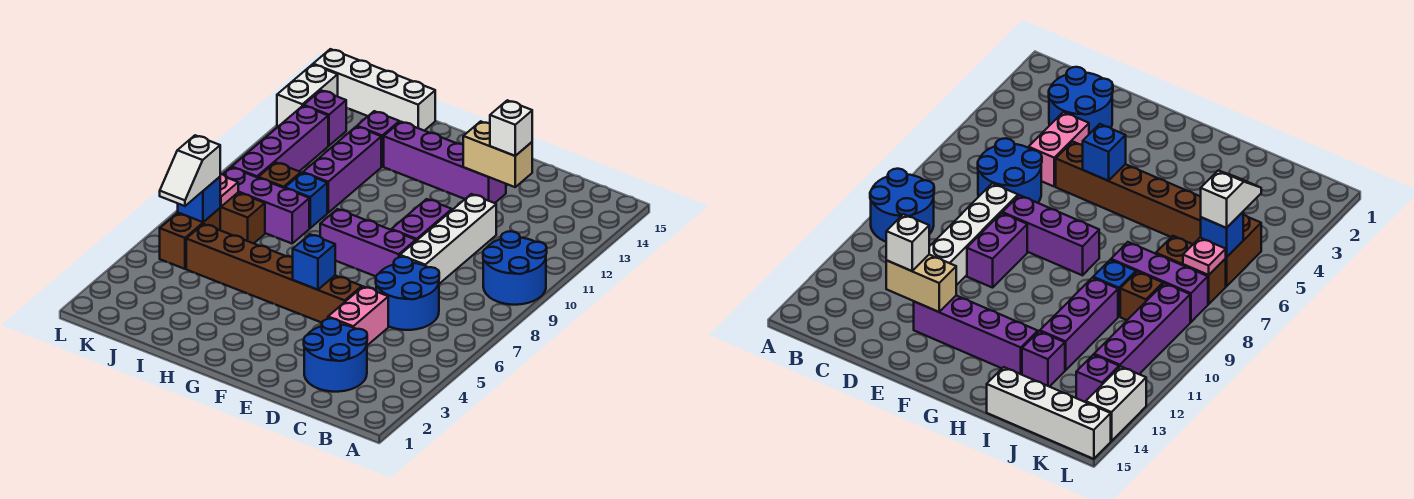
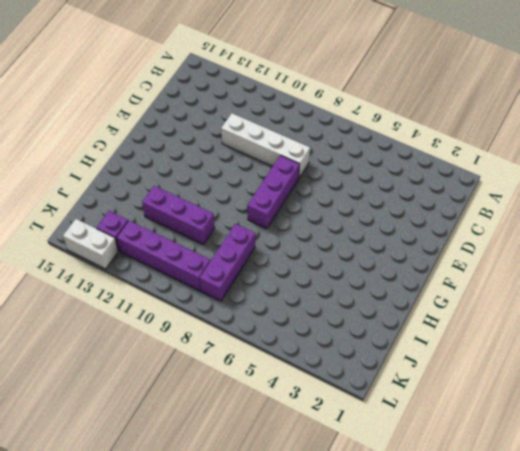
none -> blue 2x2 round brick [483,231,547,305]
none -> blue 2x2 round brick [304,318,367,392]
none -> blue 2x2 round brick [376,257,439,330]

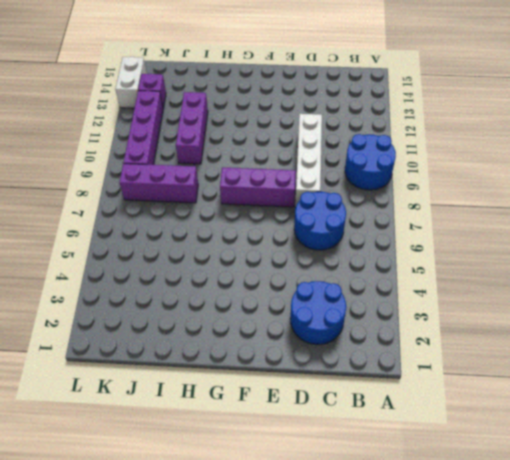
none -> pink 1x2 brick [328,287,388,345]
none -> brown 1x6 brick [186,224,362,323]
none -> purple 1x2 brick [391,199,452,241]

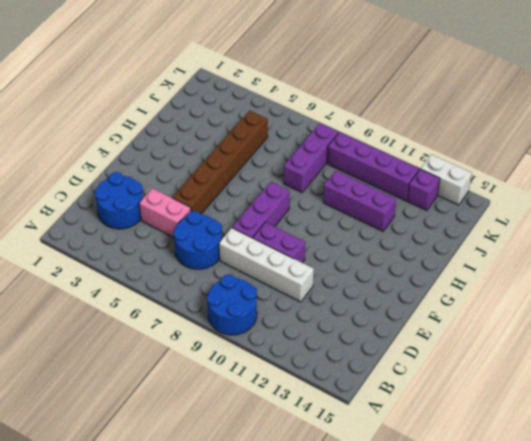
none -> purple 1x4 brick [384,122,506,203]
none -> blue 1x1 brick [285,173,327,228]
none -> purple 1x1 brick [357,111,399,166]

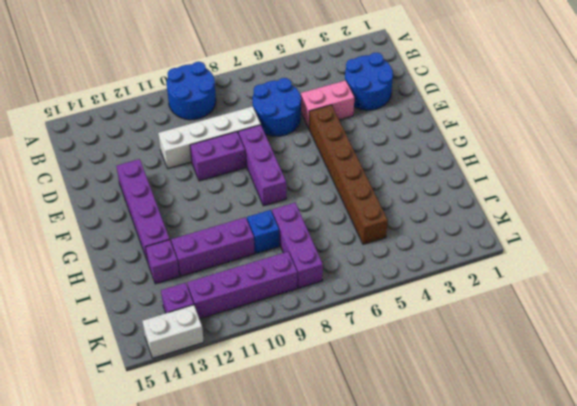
none -> white 1x4 brick [313,49,435,131]
none -> brown 1x2 brick [220,193,265,243]
none -> brown 1x1 brick [258,162,301,188]

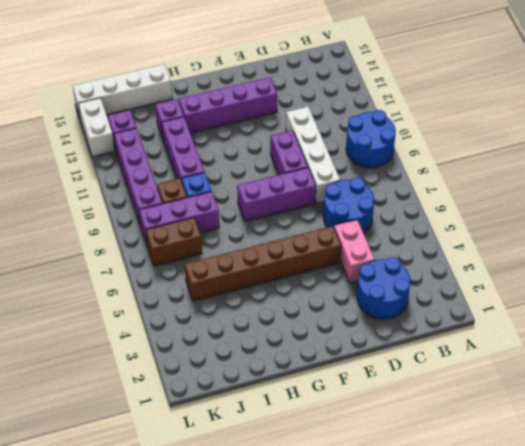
none -> brown 1x2 brick [160,208,220,269]
none -> tan 1x2 brick [463,121,532,187]
none -> blue 1x1 brick [293,234,335,290]

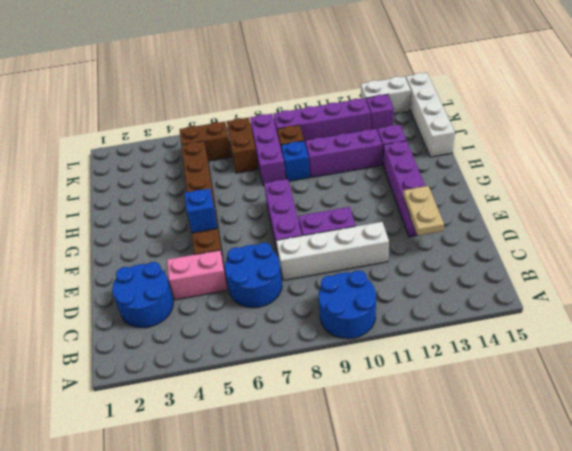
tan 1x2 plate [403,186,444,235] -> tan 1x2 brick [463,121,532,187]
none -> blue 1x1 brick [178,177,220,222]
none -> pink 1x1 plate [220,174,238,207]
none -> white 1x1 brick [490,100,532,156]

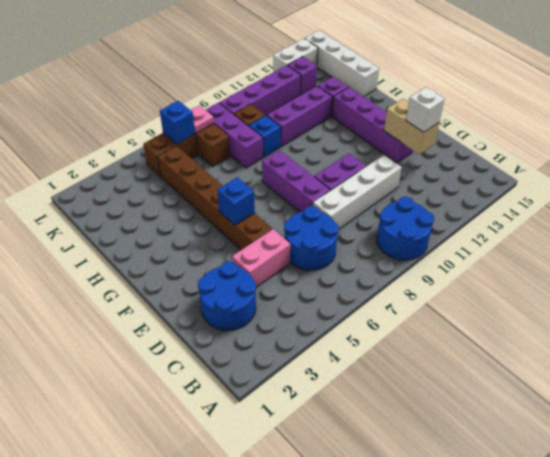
none -> white 1x2 slope [160,135,220,206]

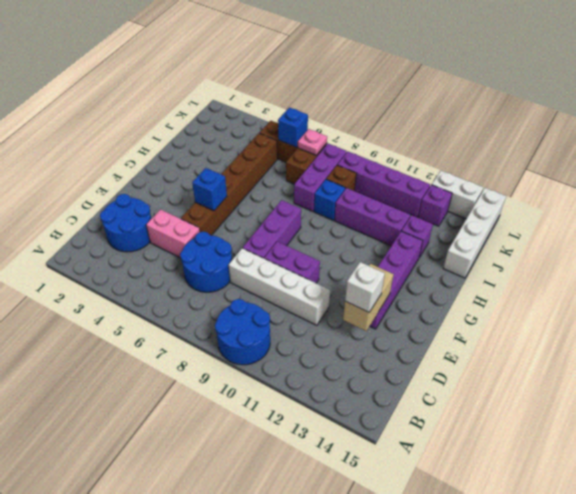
none -> white 1x2 slope [160,135,220,206]

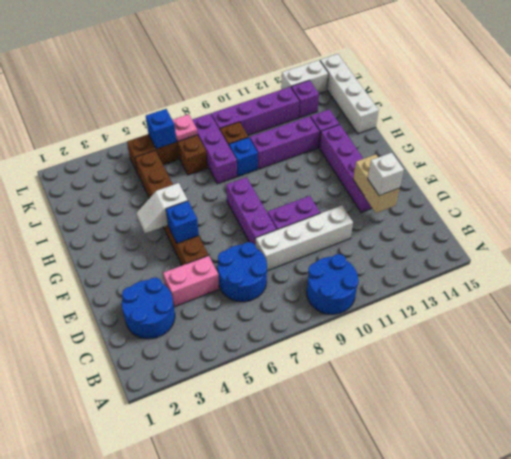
white 1x2 slope [136,183,188,233] -> white 1x2 slope moved to [160,135,220,206]

